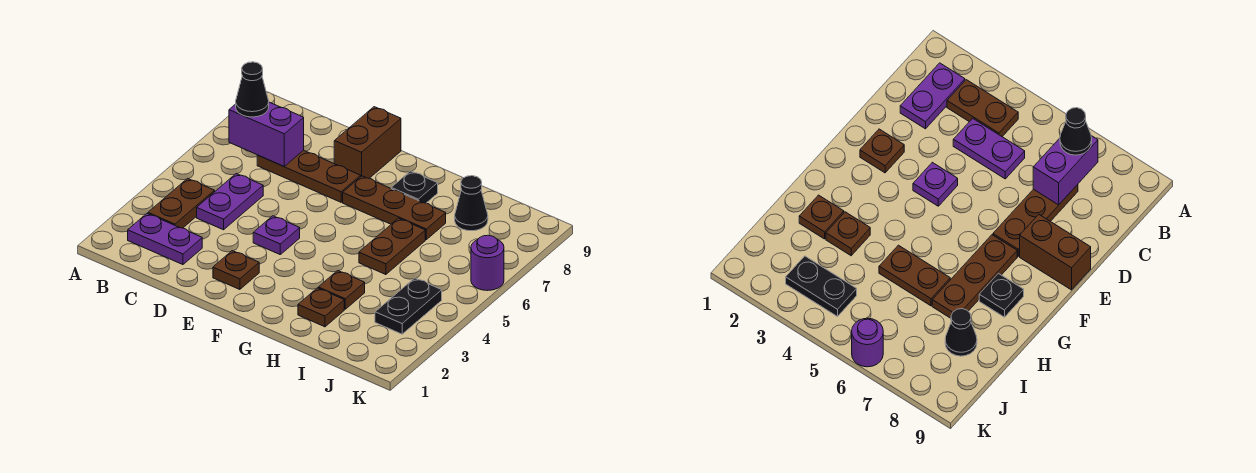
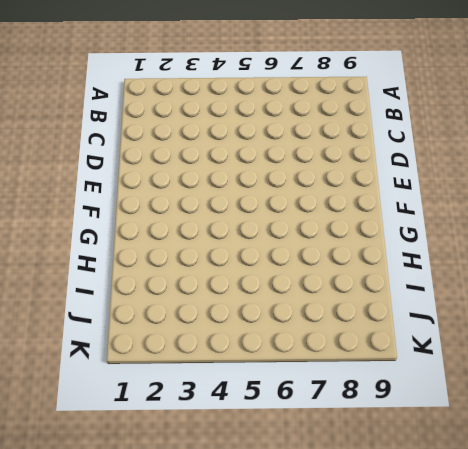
none -> purple 1x2 plate [128,213,202,265]
none -> brown 1x2 plate [148,179,215,228]
none -> purple 1x2 plate [197,174,263,230]

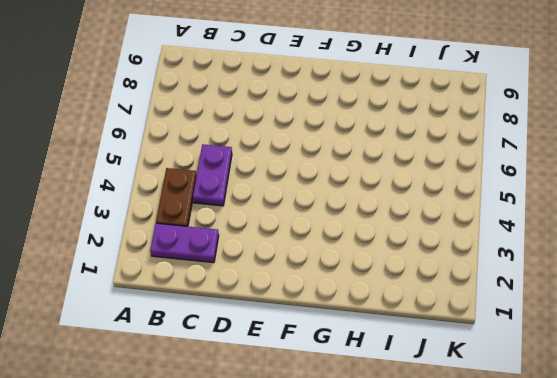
none -> brown 1x3 plate [257,150,361,202]
none -> brown 1x1 plate [213,251,259,289]
none -> purple 1x1 plate [253,216,300,254]

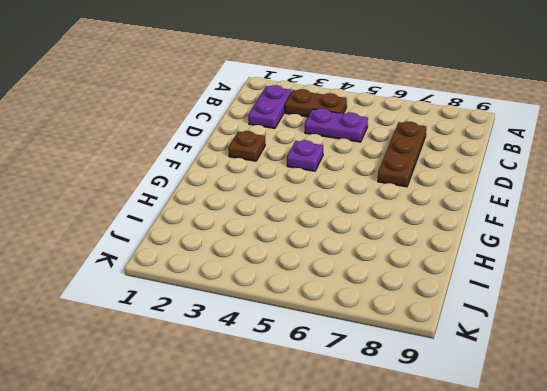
none -> brown 1x2 brick [334,107,401,178]
none -> brown 1x3 plate [343,176,446,240]
none -> black 1x1 plate [391,171,438,203]

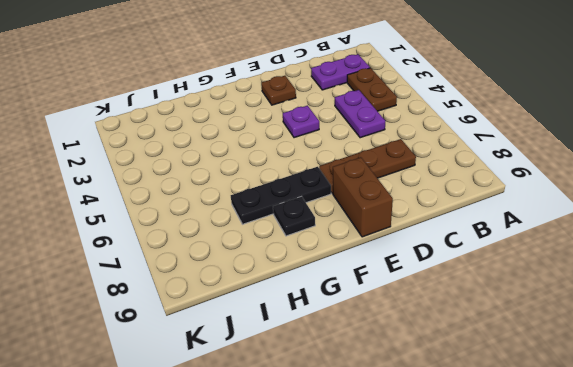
black 1x3 plate [231,167,331,224] -> brown 1x3 plate [343,176,446,240]
none -> brown 1x1 plate [298,288,344,327]
none -> brown 1x1 plate [318,271,365,309]
none -> brown 1x2 plate [359,218,425,275]

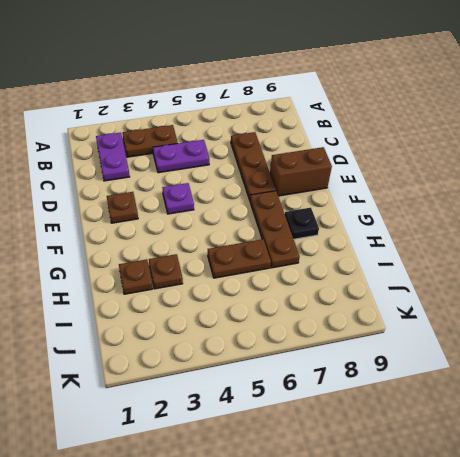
none -> black 1x1 cone [455,176,488,231]
none -> black 1x2 plate [375,278,442,334]
none -> purple 1x1 round brick [471,235,504,291]

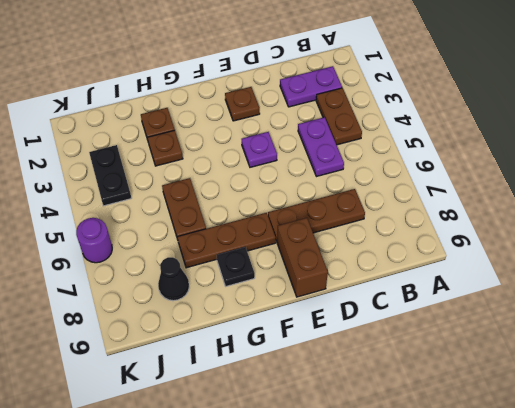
none -> purple 1x2 brick [229,102,304,166]
none -> black 1x1 cone [236,62,269,117]

